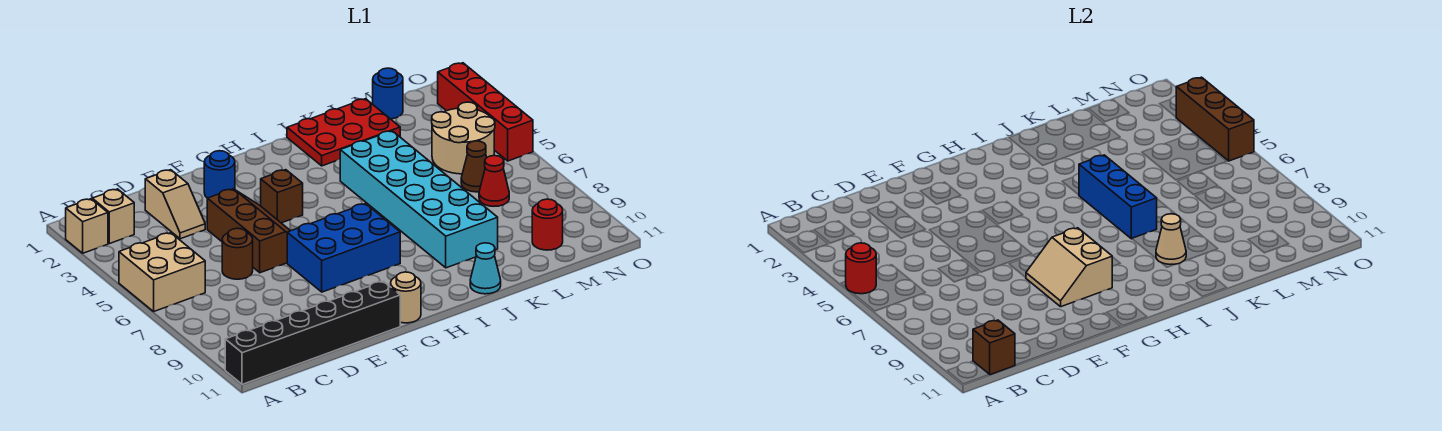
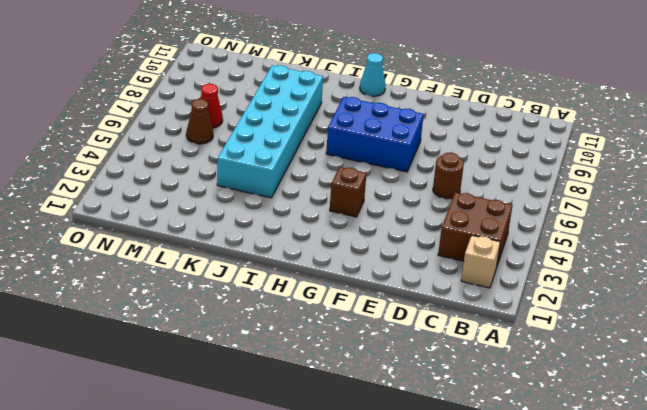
brown 2x2 brick [438,192,513,265] -> none
cyan 1x1 cone [360,53,385,96] -> cyan 1x1 cone moved to [470,243,501,294]
none -> tan 1x1 brick [66,199,108,253]
none -> tan 2x2 brick [119,233,205,311]
none -> black 1x6 brick [225,281,400,384]

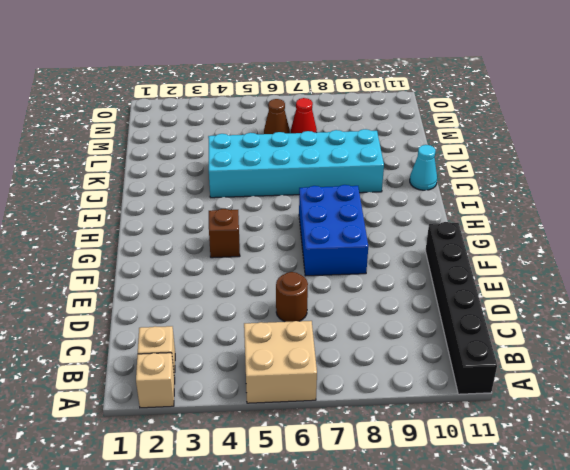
none -> tan 1x2 slope [145,170,205,239]
none -> brown 2x3 slope [207,189,290,273]
none -> blue 1x1 round brick [204,151,235,198]

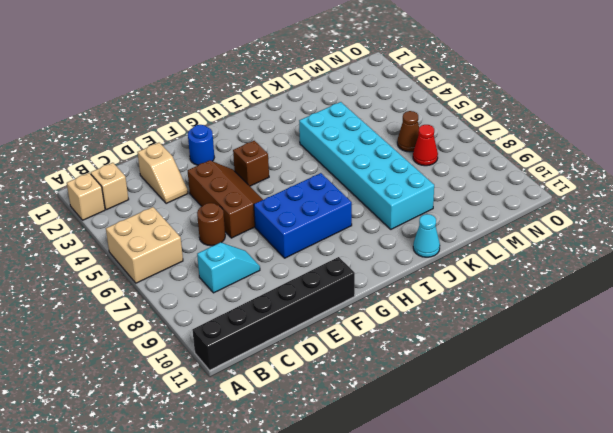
cyan 1x2 slope [197,242,260,293] -> none
none -> tan 1x1 round brick [391,272,421,323]
none -> red 2x3 plate [287,99,400,166]
none -> blue 1x1 round brick [373,68,403,119]

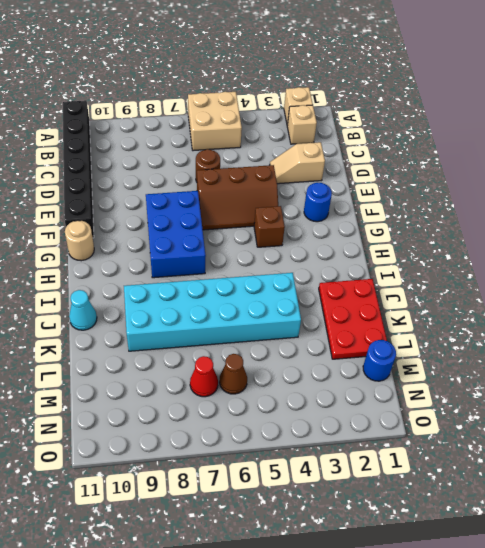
none -> tan 2x2 round brick [432,102,495,174]
none -> red 1x1 round brick [532,199,563,250]
none -> red 1x4 brick [438,63,533,161]

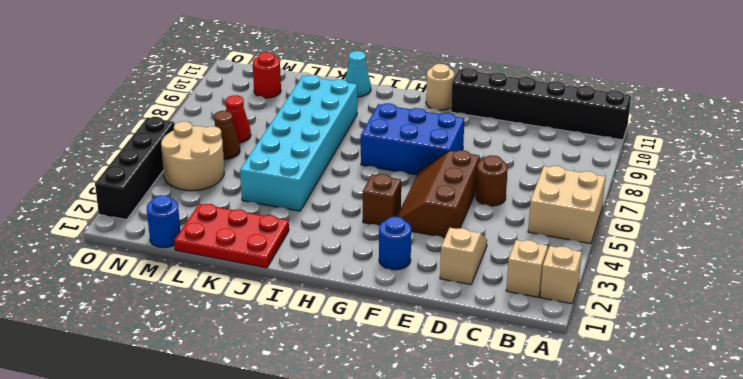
black 1x4 brick [95,117,174,220] -> red 1x4 brick [438,63,533,161]
none -> red 1x1 round brick [846,243,876,294]
none -> brown 1x1 brick [973,320,1015,375]
none -> tan 2x2 slope [1026,228,1112,307]

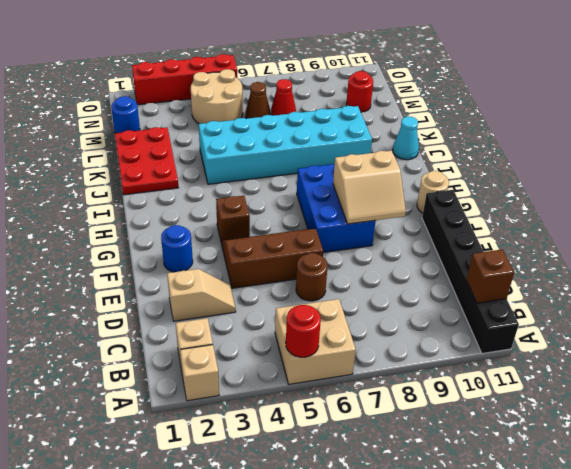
none -> blue 1x3 brick [1079,155,1157,239]
none -> tan 1x1 cone [1156,214,1186,264]
none -> brown 1x3 brick [1176,77,1254,161]

